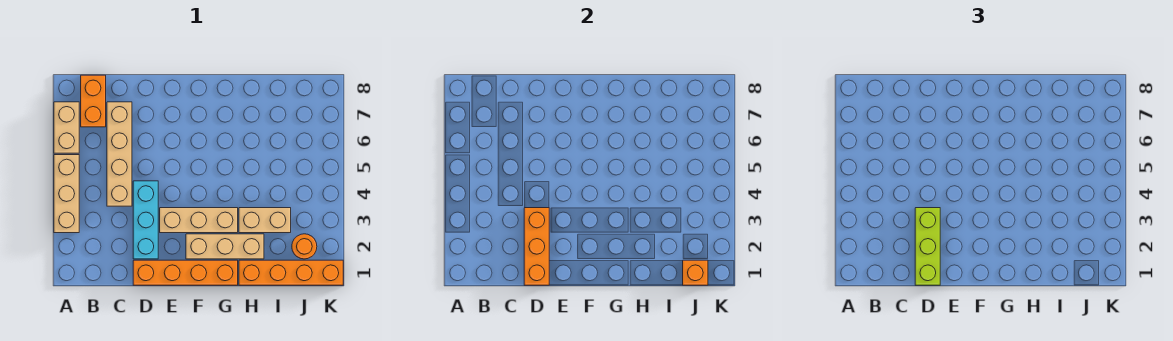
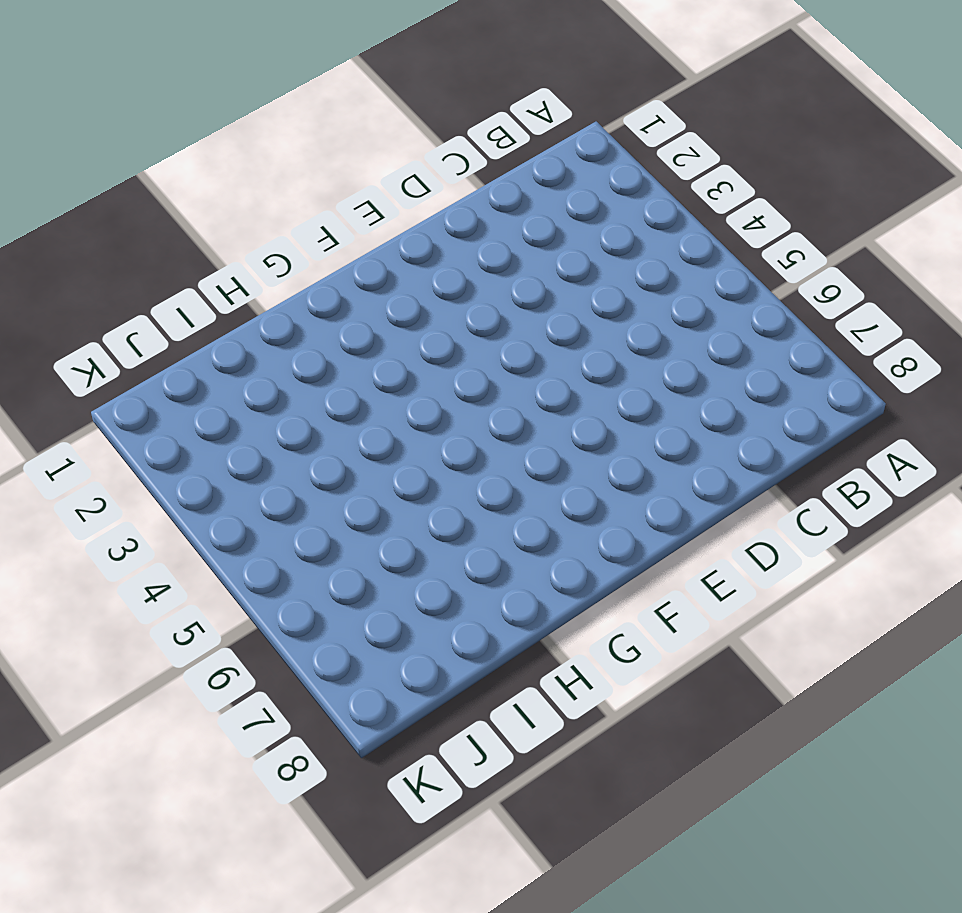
none -> tan 1x3 brick [54,155,79,233]
none -> tan 1x2 brick [54,102,79,153]
none -> orange 1x2 brick [81,75,106,127]

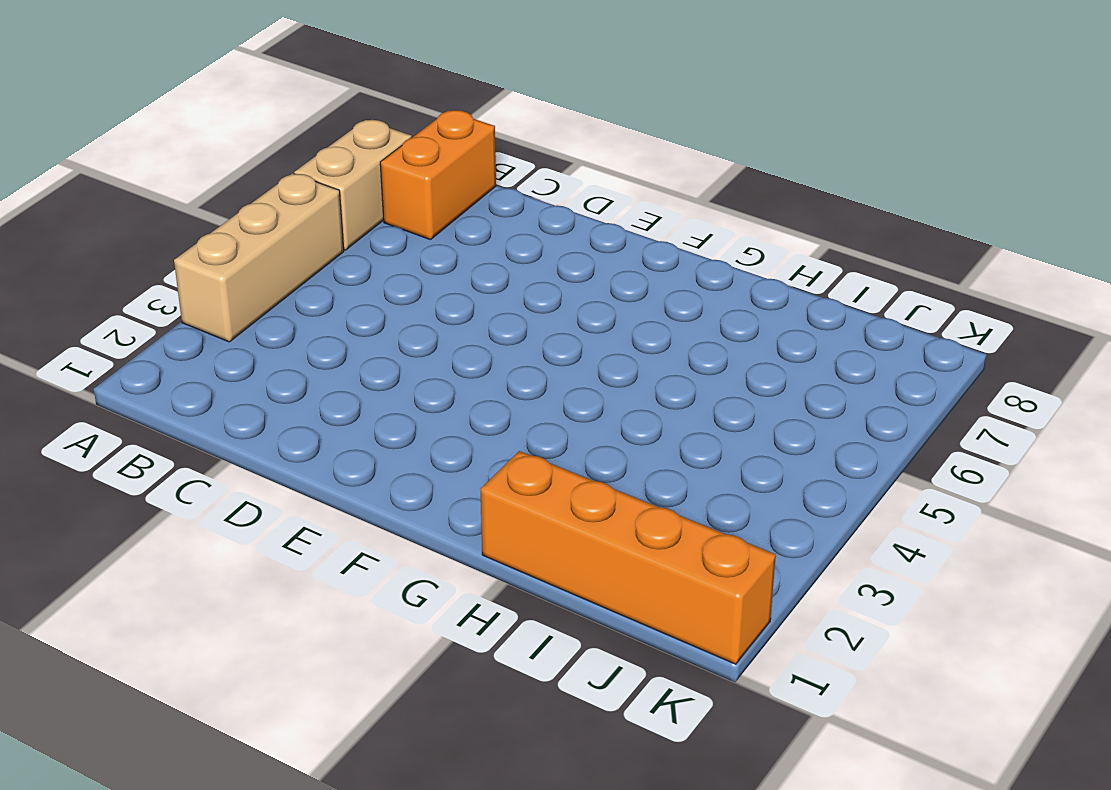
none -> tan 1x4 brick [107,102,132,206]
none -> orange 1x4 brick [133,260,238,285]
none -> cyan 1x3 brick [133,181,158,259]

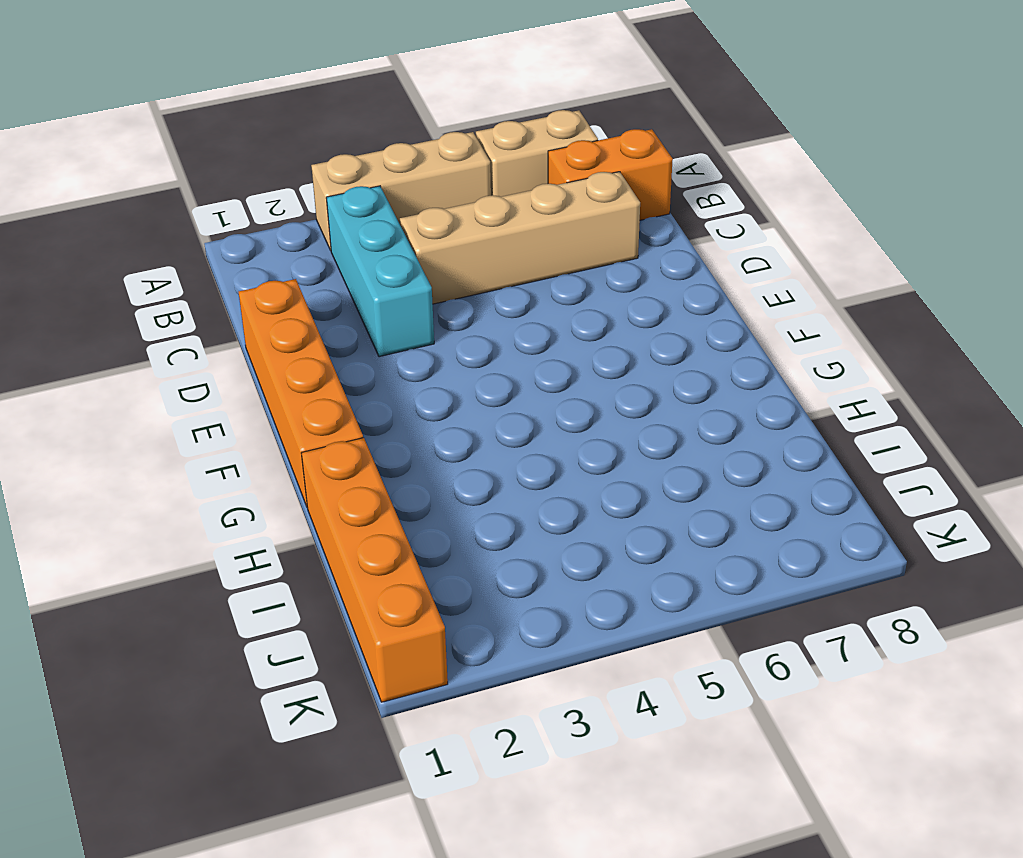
cyan 1x3 brick [326,186,434,357] -> cyan 1x3 brick turned to [133,181,158,259]
none -> tan 1x3 brick [160,208,238,233]
none -> tan 1x3 brick [186,234,264,259]
none -> tan 1x2 brick [239,208,291,233]

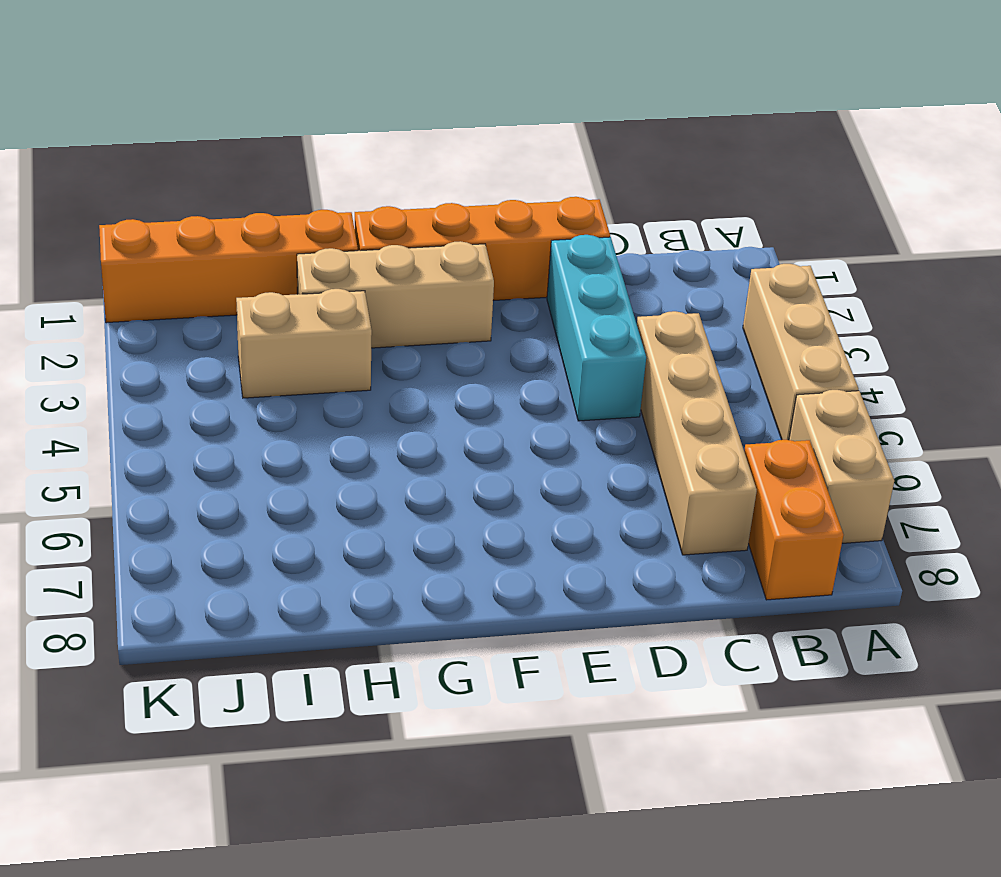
none -> tan 1x3 brick [160,208,238,233]
none -> orange 1x1 round brick [292,234,317,259]
none -> orange 1x3 brick [524,208,549,285]

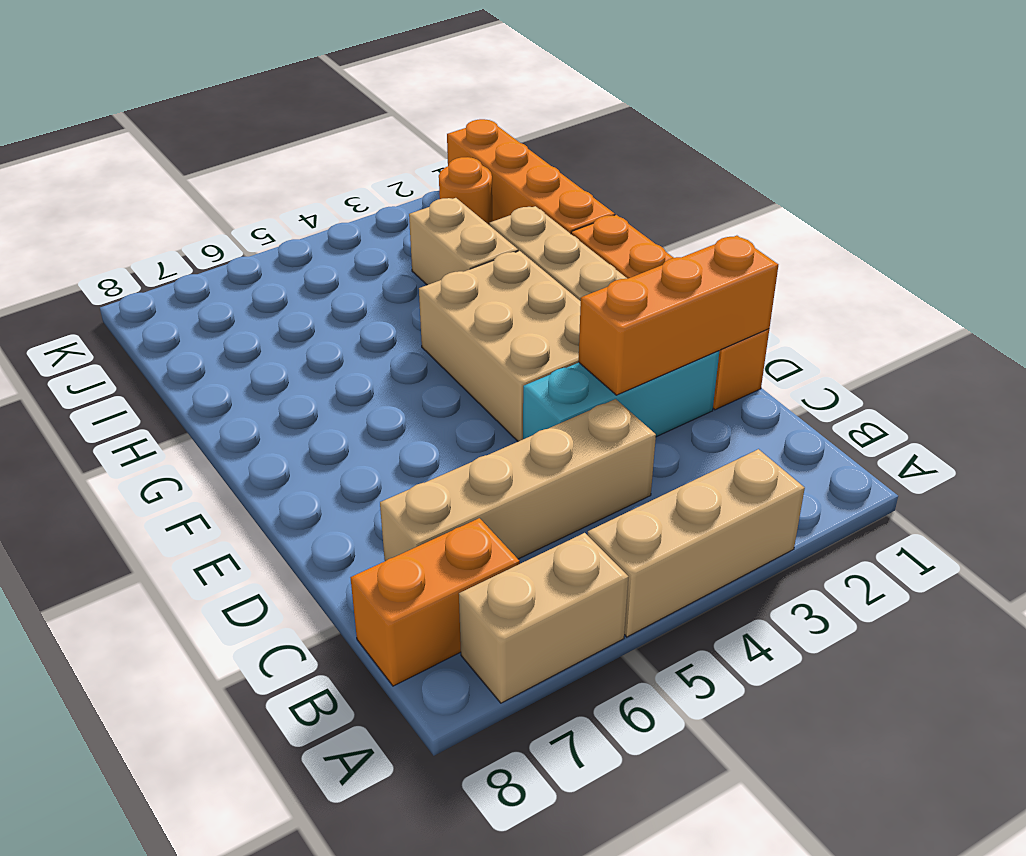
tan 2x3 brick [419,251,581,441] -> tan 1x3 brick [160,208,238,233]
none -> orange 1x1 brick [683,260,708,285]
none -> lime 1x3 brick [915,208,940,285]

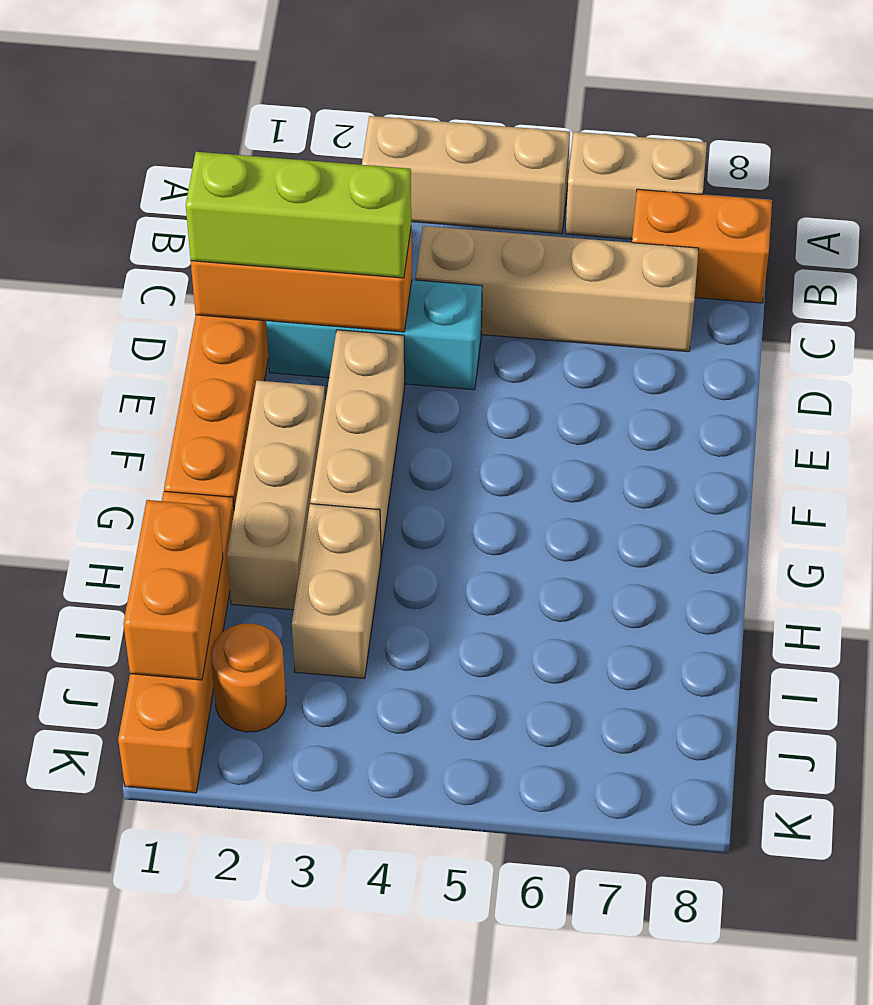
orange 1x2 brick [124,500,223,680] -> orange 1x1 brick [683,260,708,285]

